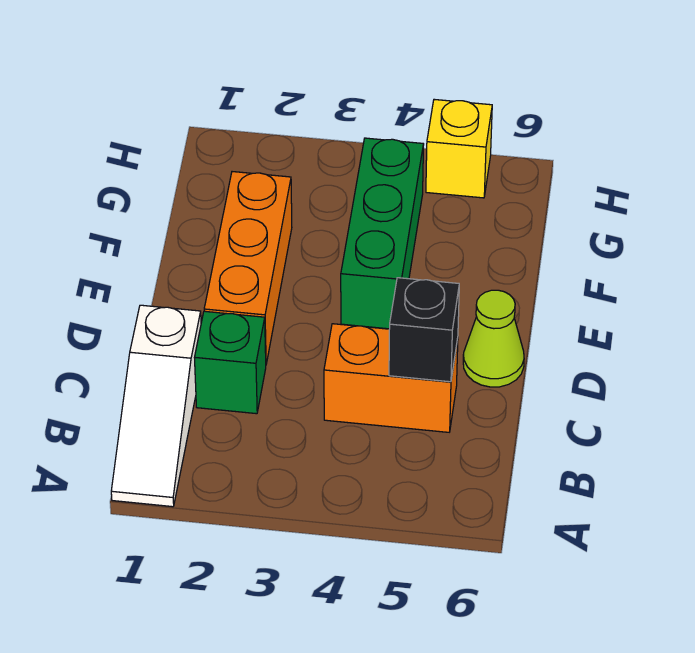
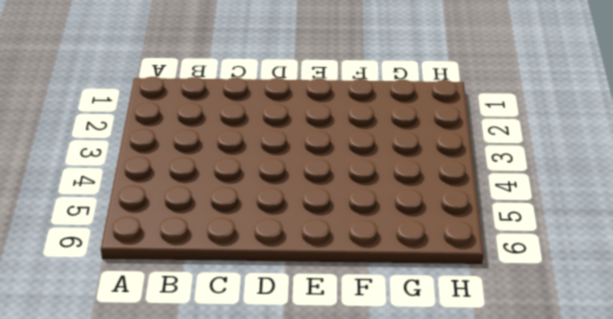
none -> white 1x3 slope [111,305,201,507]
none -> green 1x1 brick [194,311,266,414]

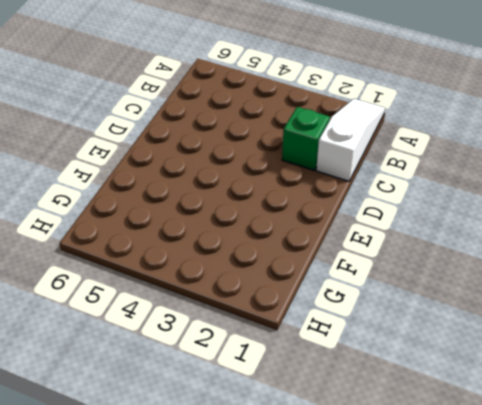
none -> orange 1x2 brick [324,324,458,432]
none -> orange 1x3 brick [204,172,292,364]

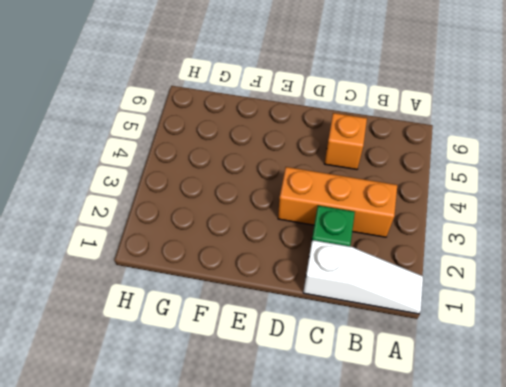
orange 1x3 brick [278,167,397,237] -> orange 1x3 brick moved to [204,172,292,364]
orange 1x1 brick [324,113,367,169] -> orange 1x2 brick [324,324,458,432]
none -> lime 1x1 cone [463,290,524,387]
none -> green 1x3 brick [341,138,424,329]

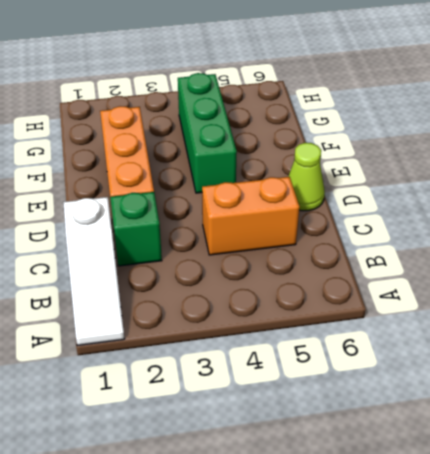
none -> yellow 1x1 brick [426,99,492,198]
none -> black 1x1 brick [389,278,459,382]

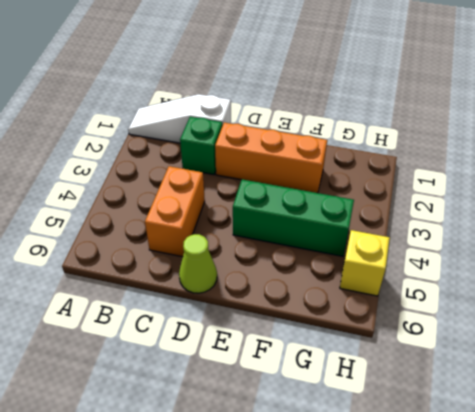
none -> black 1x1 brick [389,278,459,382]

